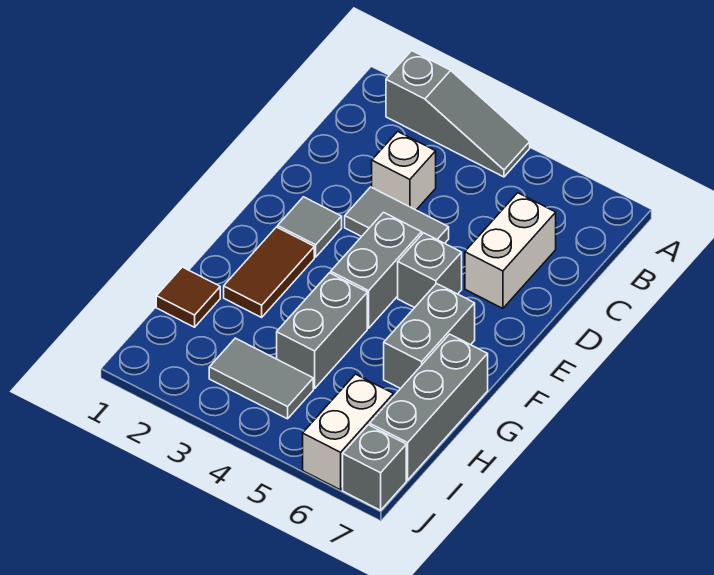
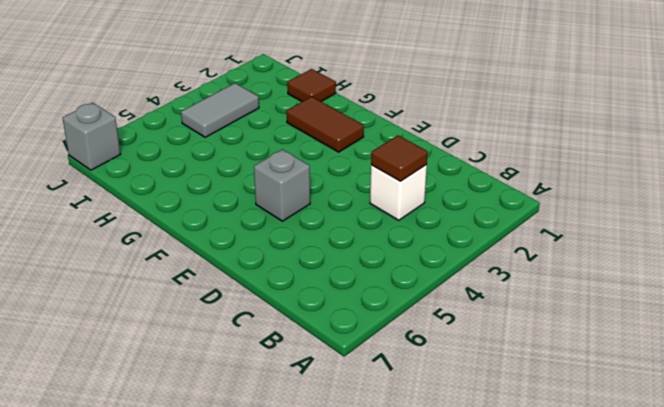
brown 1x1 tile [371,135,428,181] -> none
none -> grey 1x3 slope [386,51,530,177]
none -> white 1x2 brick [465,193,556,308]
none -> grey 1x2 tile [345,187,449,243]

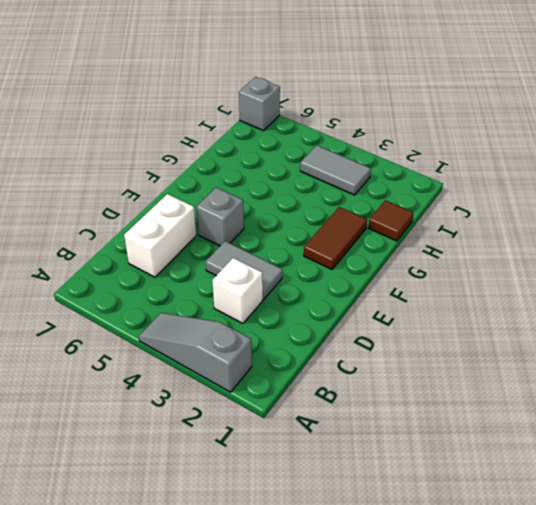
none -> grey 1x1 tile [278,197,342,257]
none -> grey 1x2 brick [331,212,422,328]
none -> grey 1x2 brick [384,284,475,389]

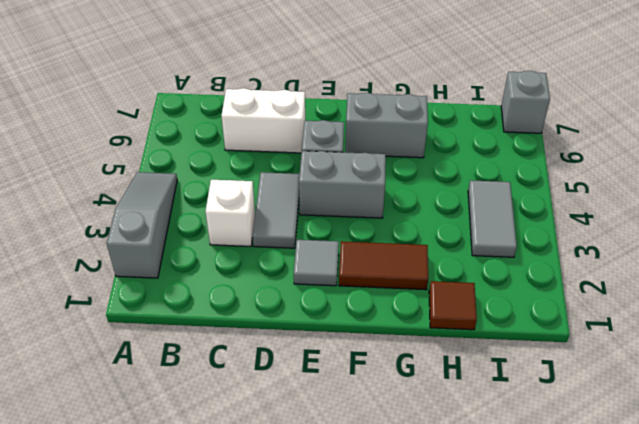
none -> grey 1x2 brick [277,273,367,389]
none -> grey 1x3 brick [370,334,488,480]
none -> white 1x2 brick [303,374,393,490]

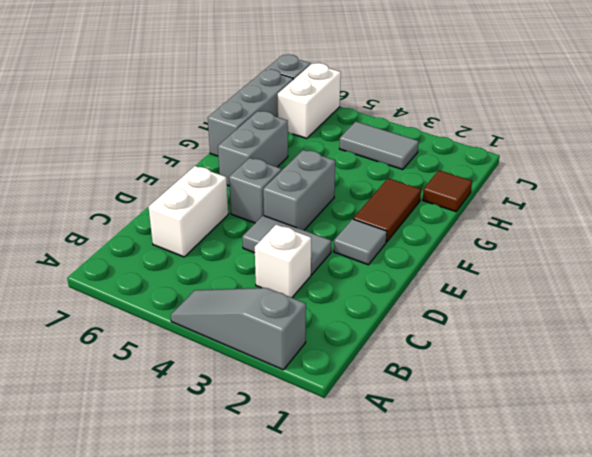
none -> grey 1x2 brick [277,273,367,389]

